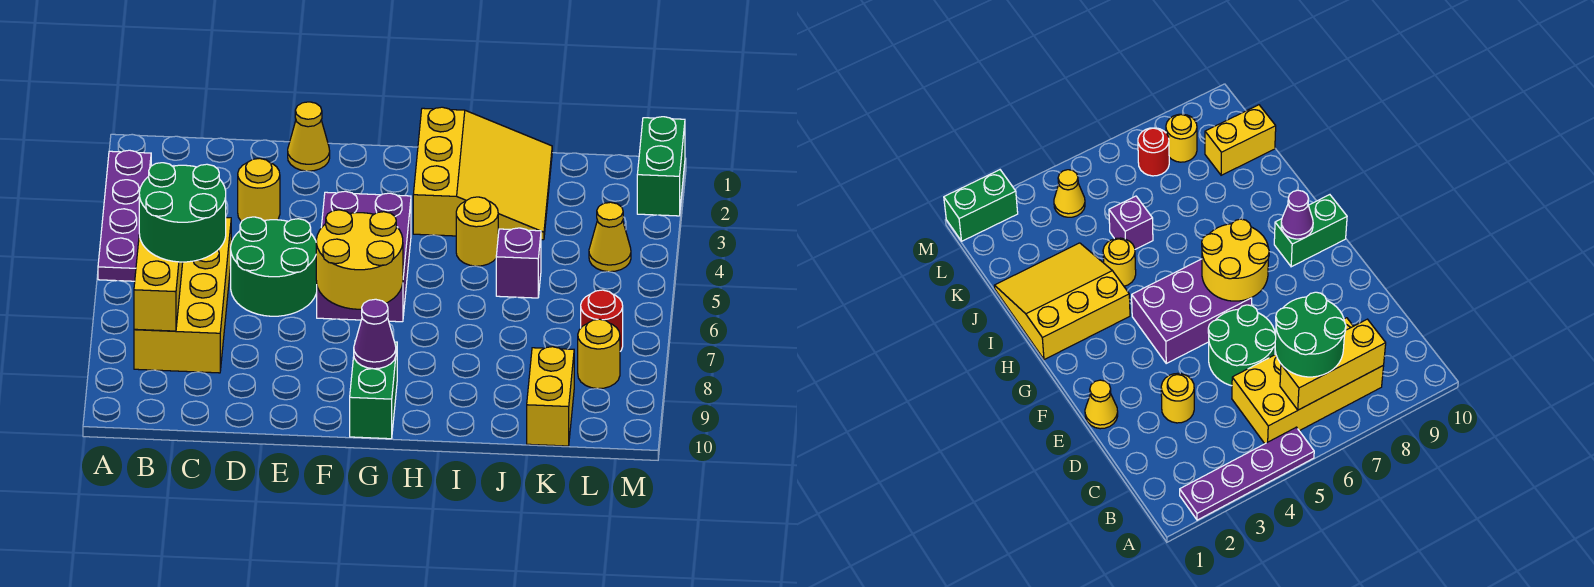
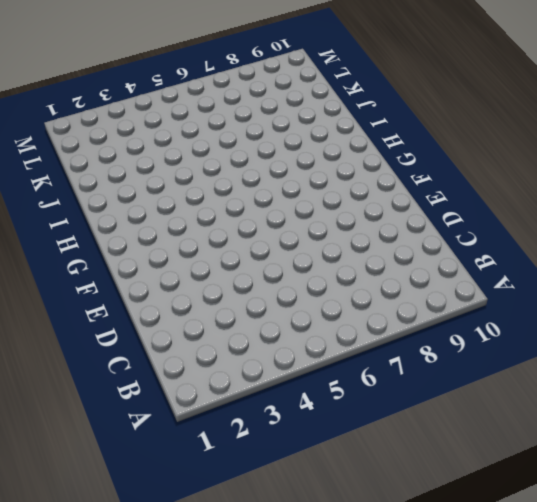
none -> purple 1x4 plate [98,150,151,281]
none -> yellow 2x4 brick [134,218,231,373]
none -> yellow 1x1 round brick [238,158,280,222]

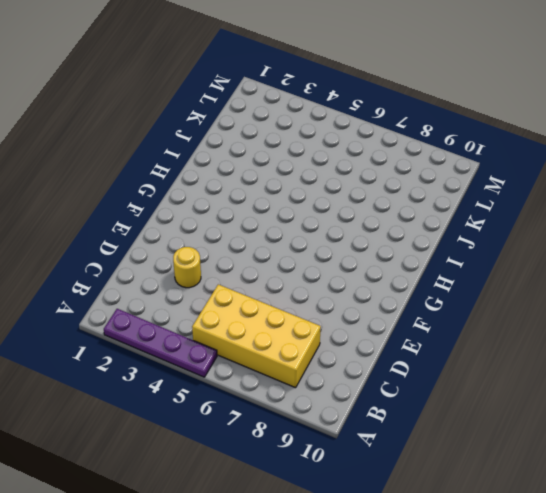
none -> green 2x2 round brick [231,217,317,316]
none -> yellow 1x1 cone [288,102,330,171]
none -> purple 2x3 brick [317,191,411,322]

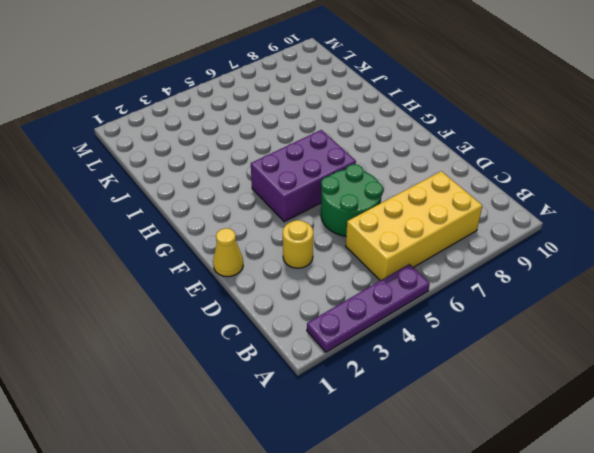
none -> green 1x2 brick [350,340,397,439]
none -> yellow 3x3 slope [413,107,552,240]
none -> yellow 1x1 round brick [456,197,498,266]

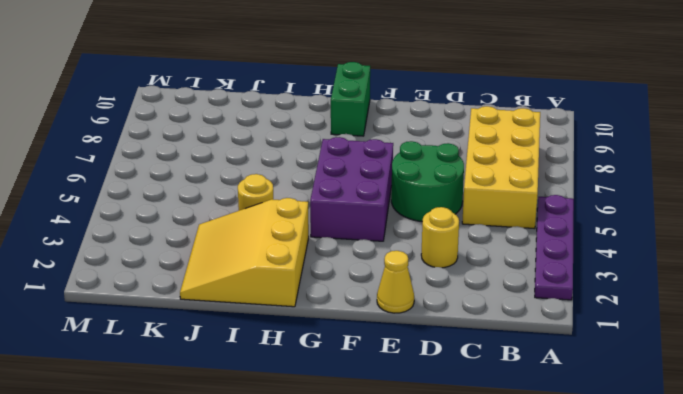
none -> purple 1x1 brick [496,228,541,298]
none -> yellow 1x2 brick [527,347,574,446]
none -> yellow 1x1 cone [589,202,631,272]

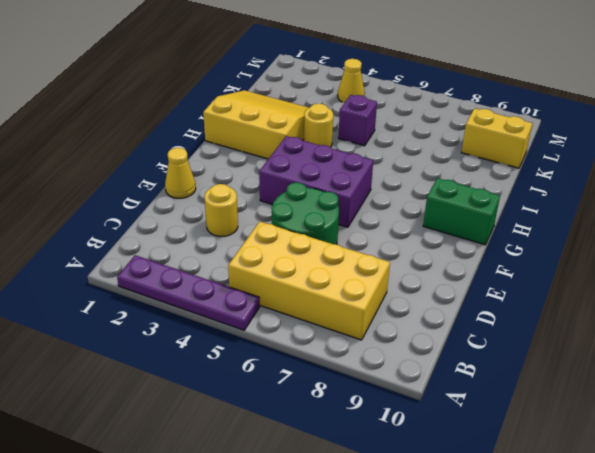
none -> red 1x1 round brick [581,290,623,351]
none -> yellow 1x1 round brick [578,319,620,389]
none -> green 1x2 brick [637,117,685,216]

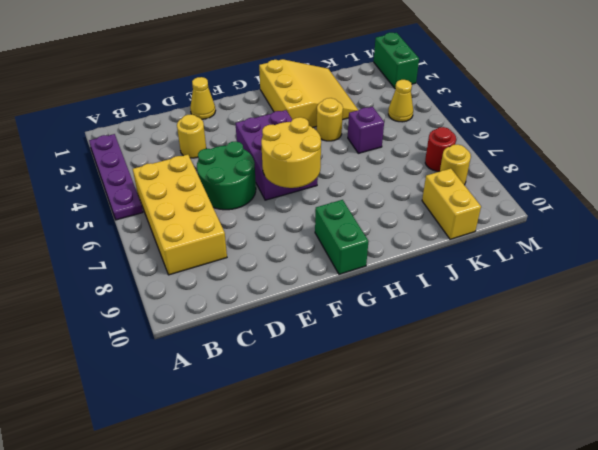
none -> yellow 1x3 brick [134,234,183,331]
none -> purple 1x1 cone [354,299,396,369]
none -> green 2x2 round brick [139,163,226,262]

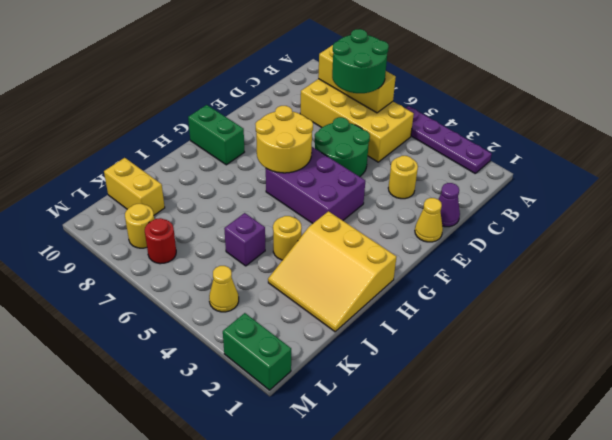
purple 1x1 cone [438,183,460,227] -> purple 1x1 cone moved to [354,299,396,369]

